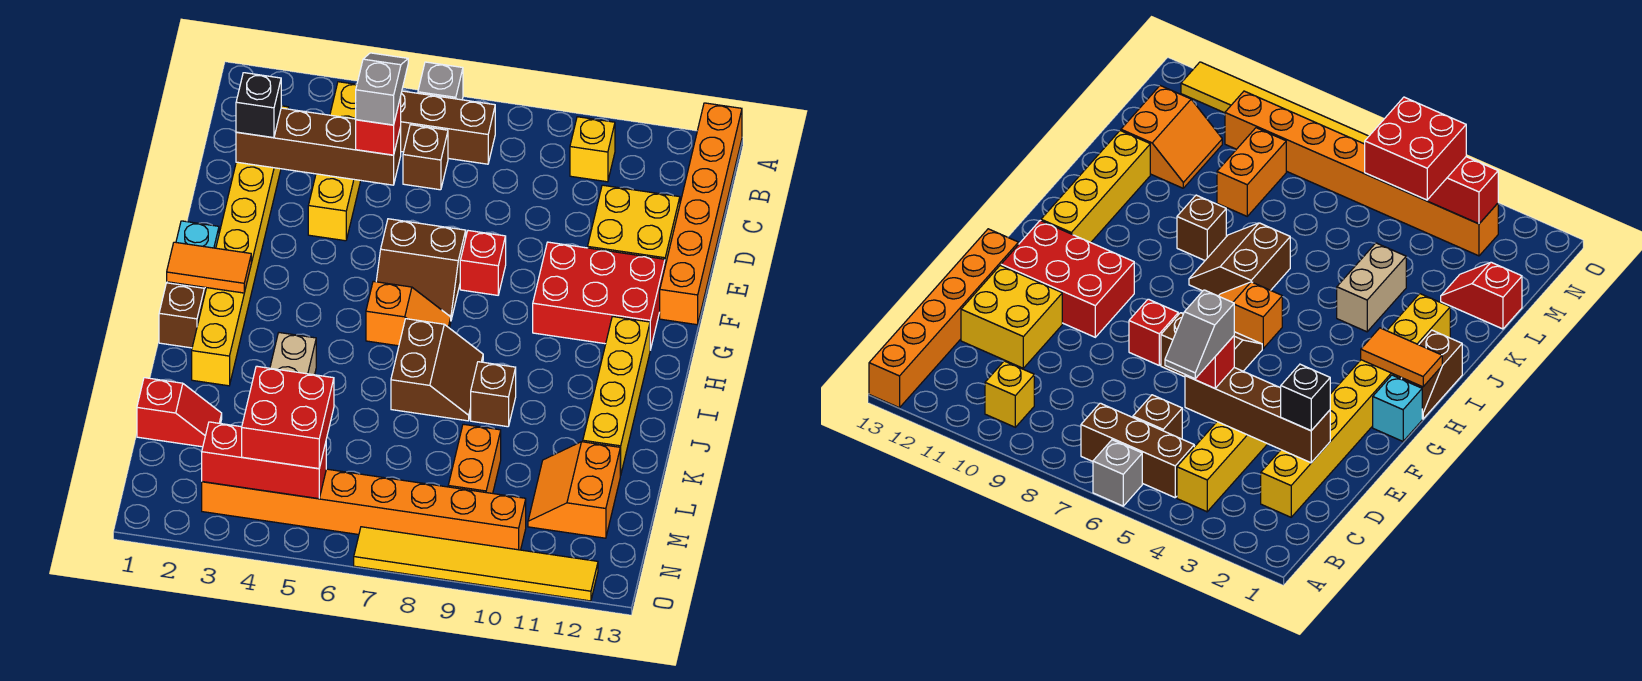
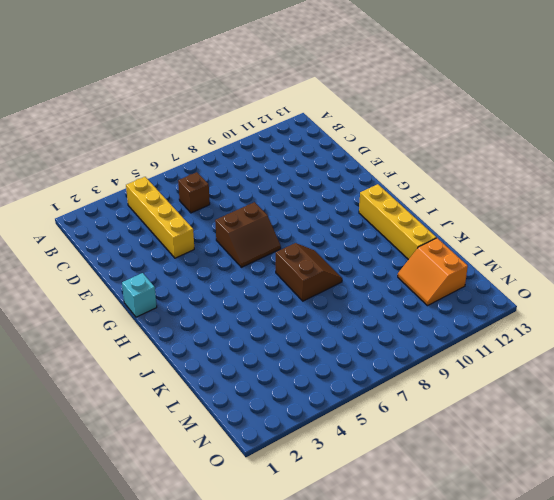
none -> grey 1x1 brick [418,62,463,100]
none -> orange 1x6 brick [660,103,742,325]
none -> brown 1x3 brick [401,91,495,164]
none -> yellow 1x1 brick [570,117,615,182]

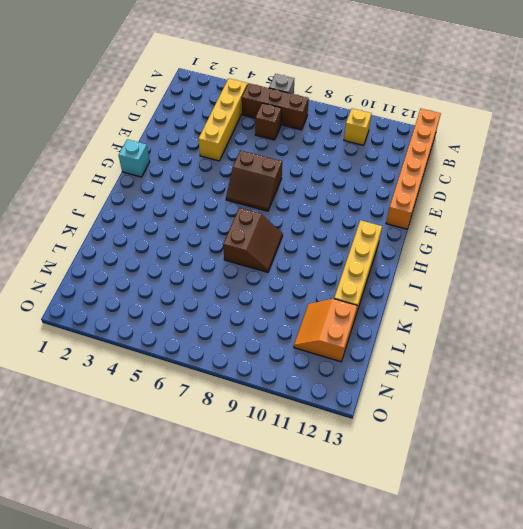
none -> yellow 1x8 brick [192,106,289,386]
none -> yellow 2x2 brick [588,185,680,265]
none -> red 1x1 brick [460,231,506,295]
none -> red 2x3 brick [533,242,665,350]

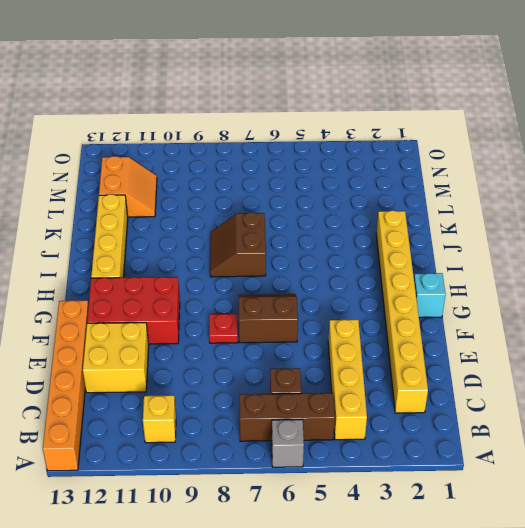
red 1x1 plate [209,314,238,343] -> red 1x1 brick [460,231,506,295]
none -> brown 1x2 slope [159,282,206,348]
none -> orange 1x2 slope [366,281,451,346]
none -> tan 1x2 brick [270,333,316,375]
none -> brown 1x1 brick [471,362,516,427]

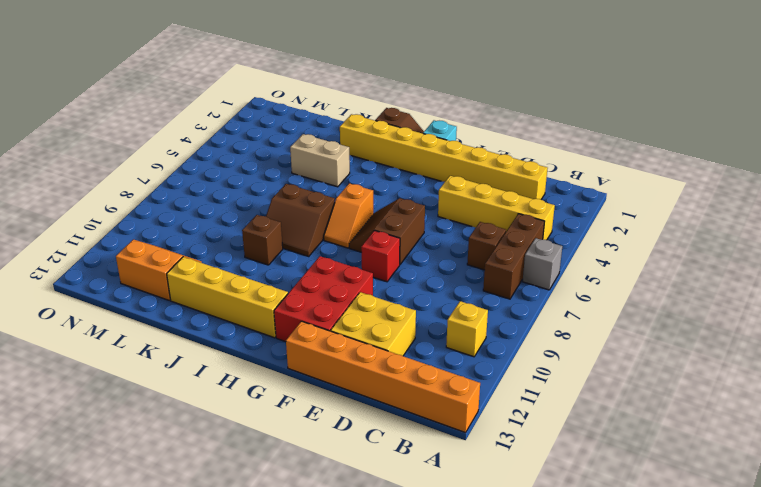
none -> red 1x2 slope [137,378,222,447]
none -> orange 1x2 brick [448,424,501,493]
none -> orange 1x8 brick [202,469,526,550]
none -> yellow 1x6 tile [354,527,598,601]

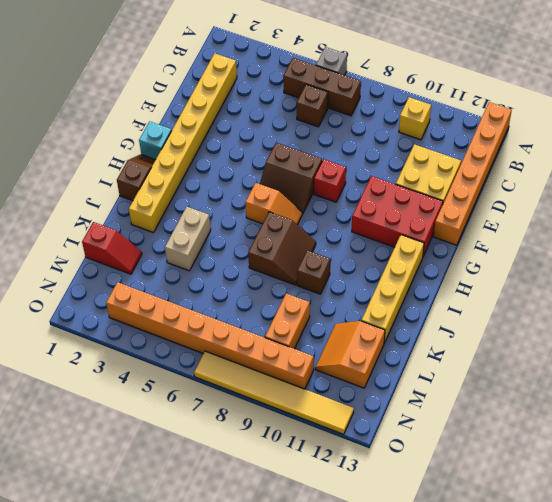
none -> yellow 1x4 brick [308,82,361,241]
none -> brown 1x4 brick [236,108,401,185]
none -> orange 1x2 tile [167,242,251,293]
none -> red 1x3 brick [202,422,326,499]

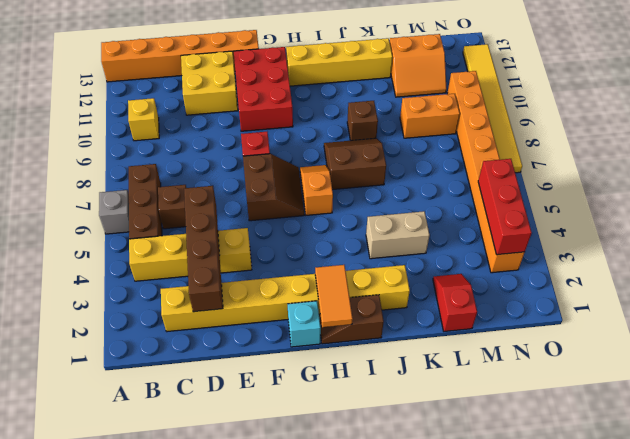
none -> black 1x1 brick [236,73,281,138]
none -> red 1x1 brick [356,97,401,155]
none -> red 2x2 brick [242,366,334,469]
none -> grey 1x2 slope [356,53,408,125]

